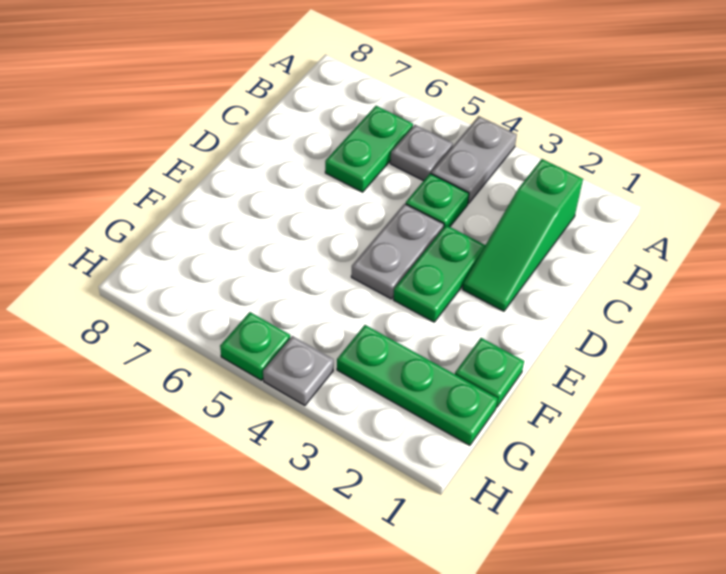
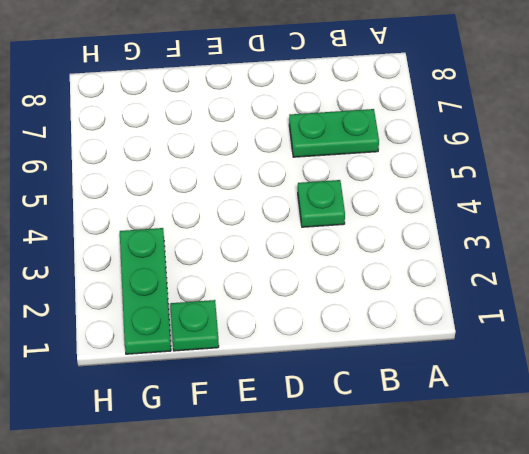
none -> grey 1x2 plate [431,116,517,203]
none -> green 1x3 slope [463,159,583,311]

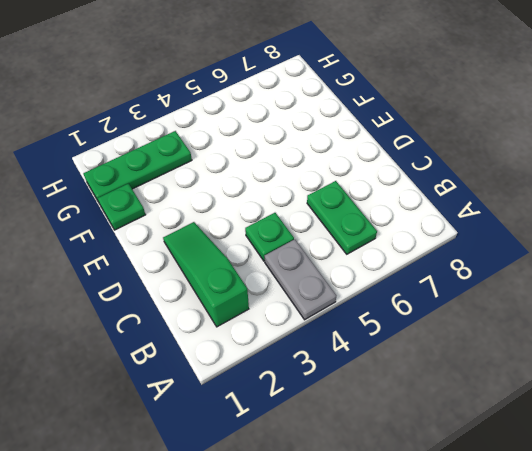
none -> grey 1x1 plate [390,125,453,181]
none -> green 1x2 plate [393,225,485,322]

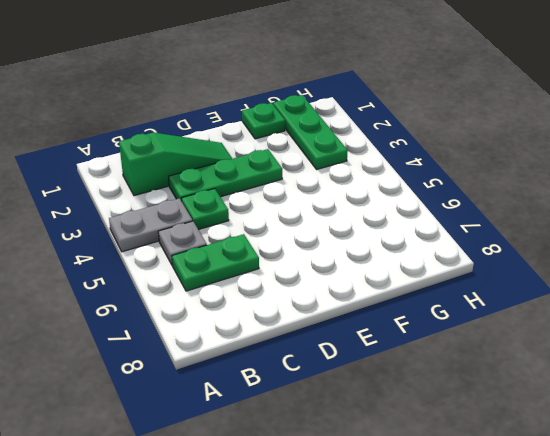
green 1x3 plate [169,149,282,201] -> green 1x2 plate [393,225,485,322]
none -> grey 1x2 plate [351,204,444,299]
none -> grey 1x1 plate [263,336,334,406]

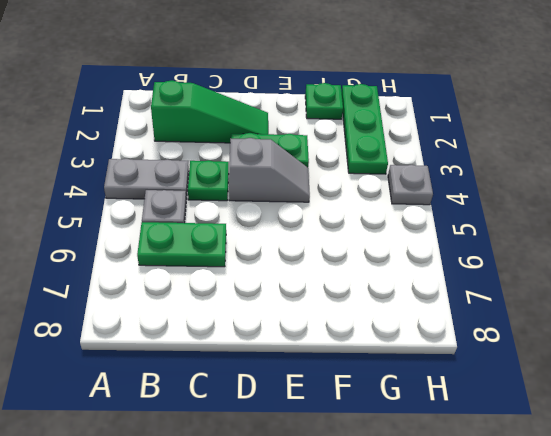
grey 1x2 slope [229,138,310,202] -> grey 1x2 plate [351,204,444,299]
none -> green 1x1 plate [220,312,290,380]

